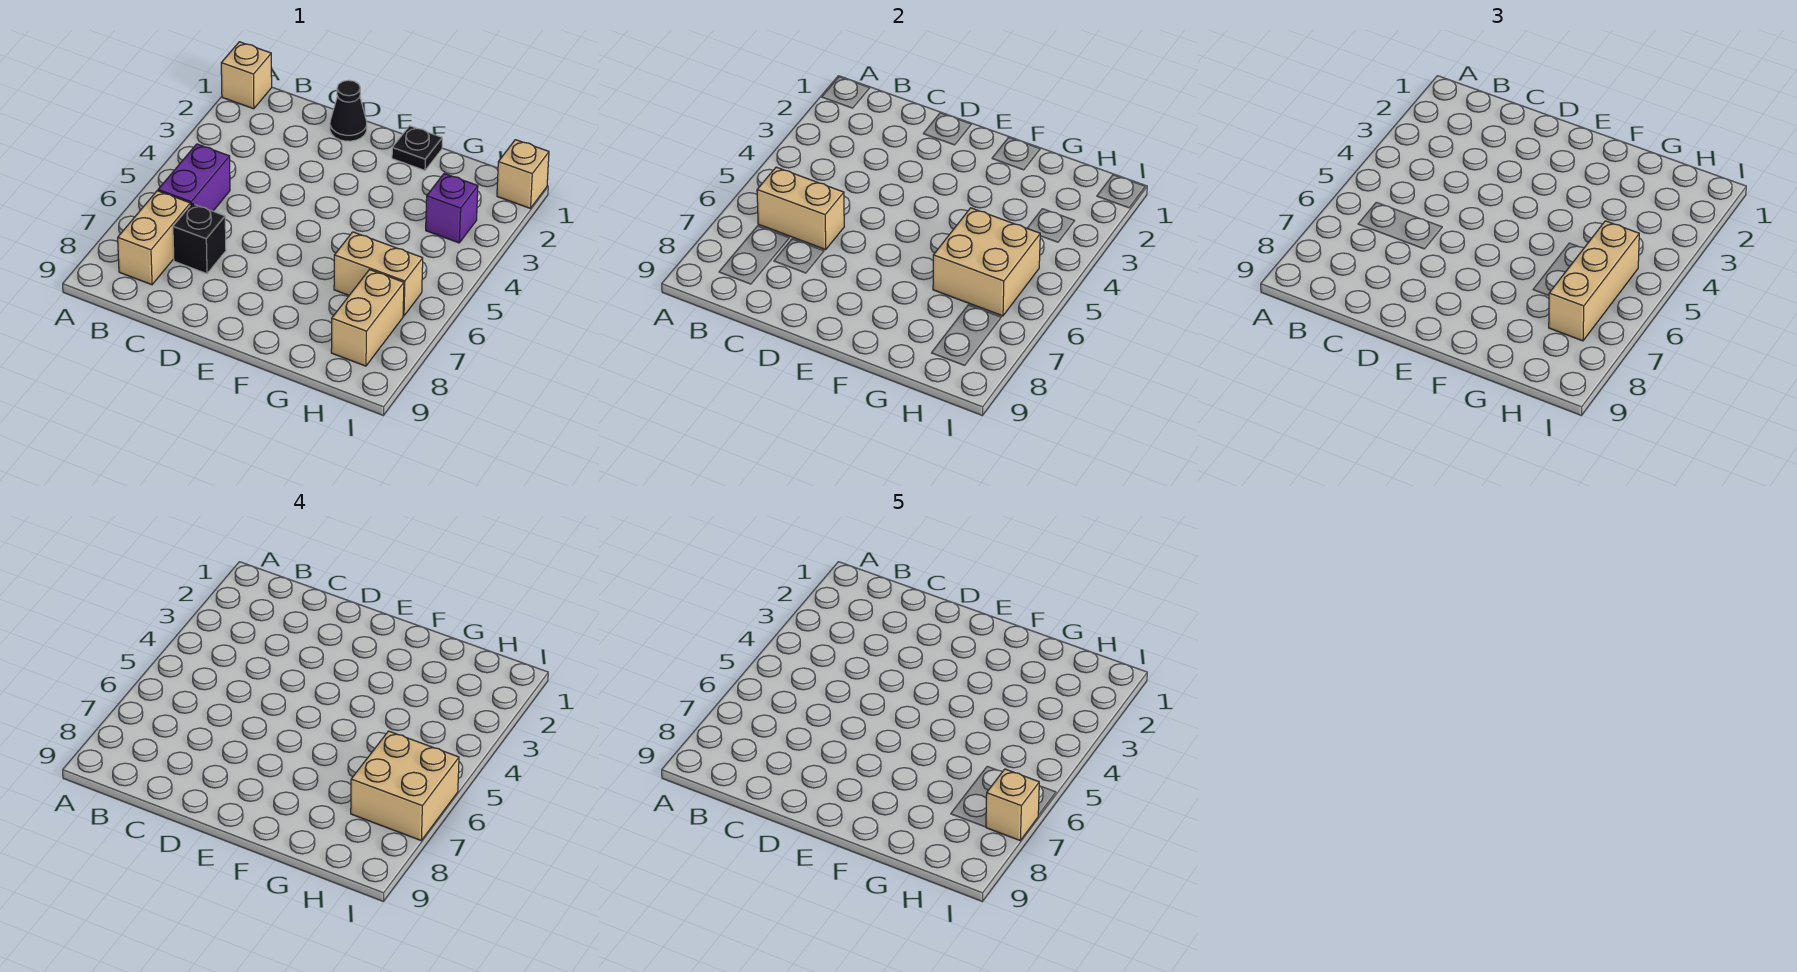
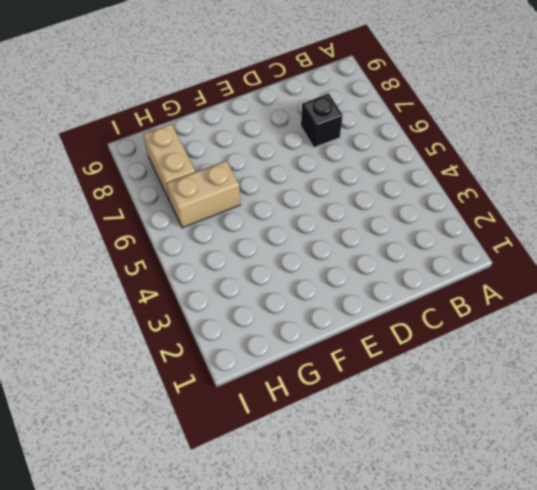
none -> tan 1x1 brick [221,42,272,109]
none -> purple 1x2 brick [158,144,230,211]
none -> tan 1x2 brick [118,191,190,285]

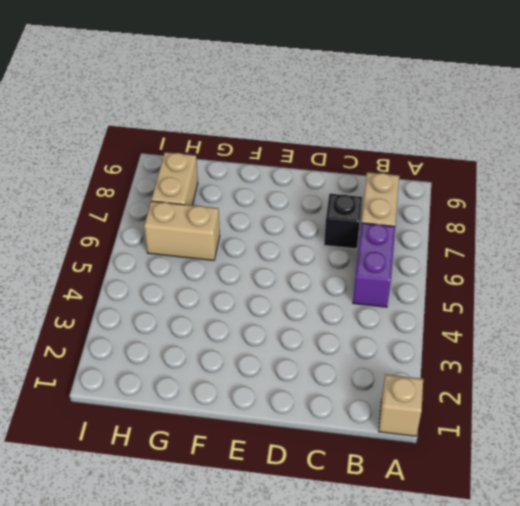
none -> black 1x1 cone [330,80,367,141]
none -> black 1x1 plate [392,126,442,170]
none -> purple 1x1 brick [426,174,478,243]

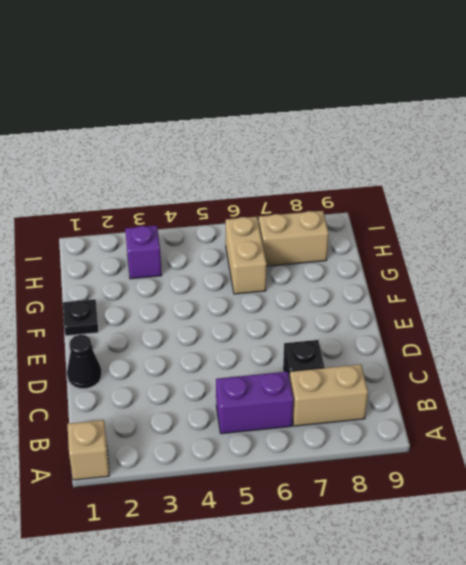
none -> tan 1x1 brick [497,140,549,208]
none -> tan 1x2 brick [757,167,844,249]
none -> tan 2x2 brick [933,208,1040,316]

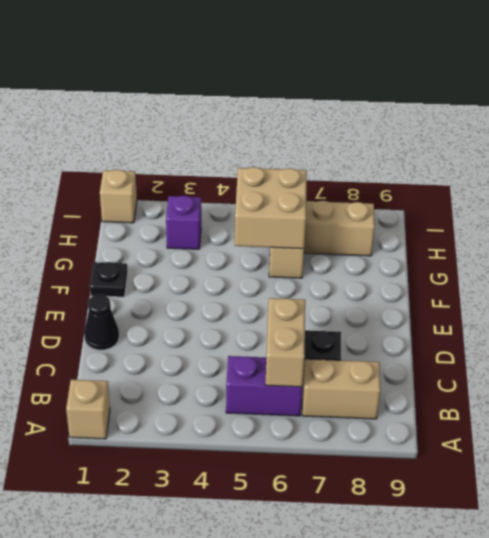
none -> tan 1x3 brick [1549,221,1639,341]
none -> tan 2x2 brick [351,731,459,840]
none -> tan 1x1 brick [986,769,1039,840]

